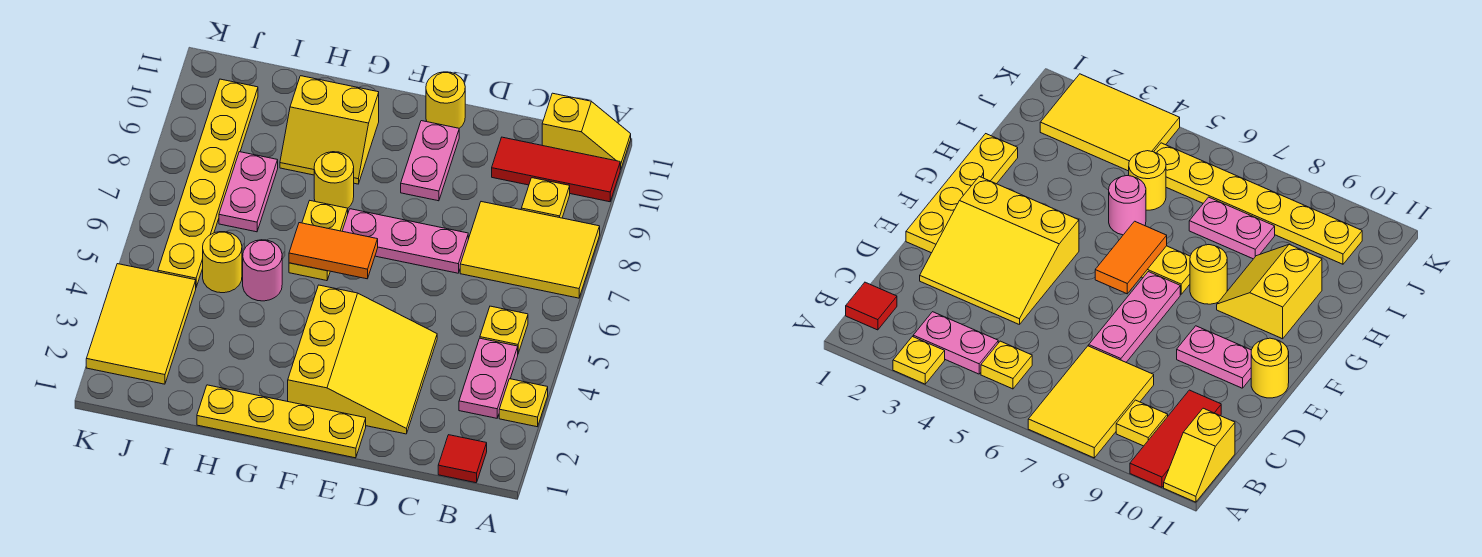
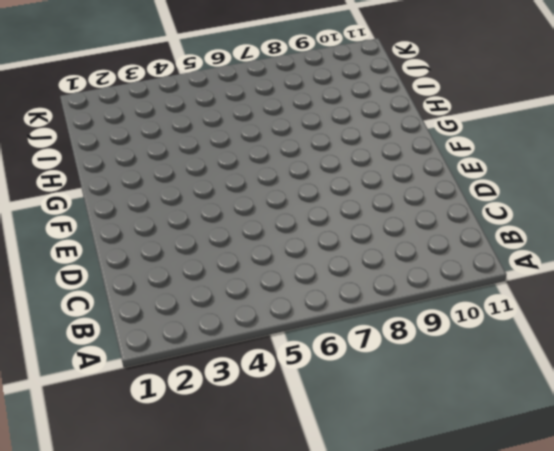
none -> yellow 1x1 plate [499,379,548,427]
none -> yellow 2x3 tile [460,202,600,298]
none -> red 1x3 tile [492,137,621,202]

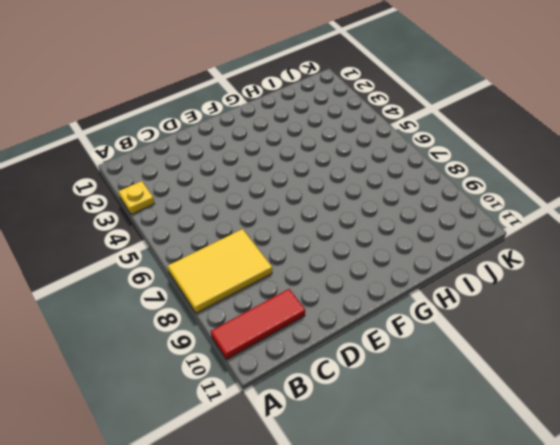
none -> yellow 1x2 slope [542,93,631,169]
none -> red 1x1 tile [438,435,487,483]
none -> pink 1x2 plate [459,338,518,418]

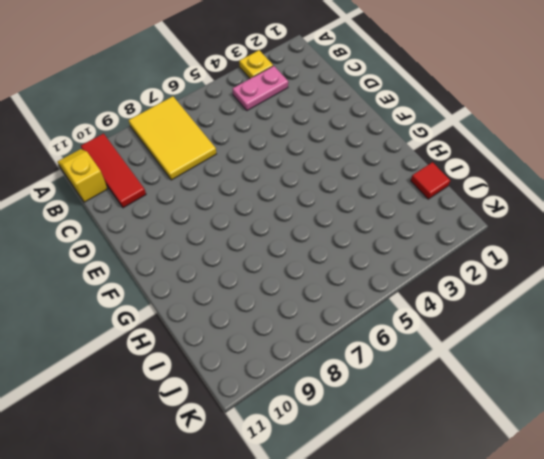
red 1x1 tile [411,162,450,199] -> red 1x1 tile moved to [438,435,487,483]
none -> yellow 1x1 plate [480,306,528,353]
none -> yellow 1x1 plate [521,178,570,218]
none -> yellow 3x3 slope [288,285,437,434]

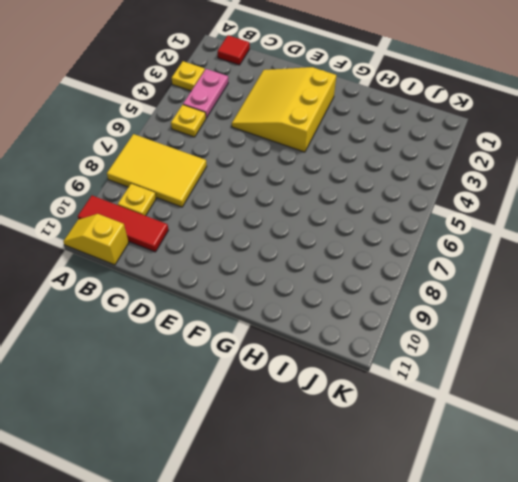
none -> pink 1x3 plate [343,209,468,273]
none -> yellow 1x4 plate [197,385,366,458]
none -> pink 1x2 plate [401,121,459,201]

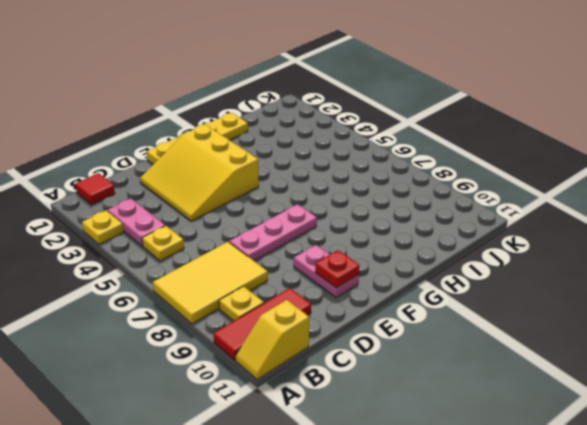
red 1x1 plate [315,250,359,288] -> none
none -> yellow 1x1 round brick [426,72,465,128]
none -> yellow 1x2 plate [289,201,348,281]
none -> yellow 1x1 round brick [314,152,354,208]

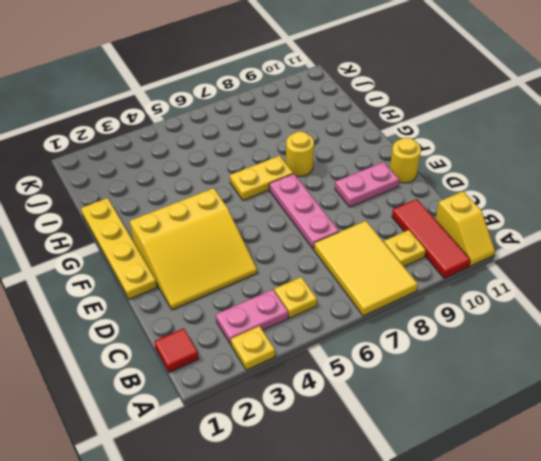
none -> yellow 2x2 slope [280,76,379,184]
none -> pink 1x1 round brick [243,240,282,301]
none -> yellow 1x1 round brick [203,232,242,293]

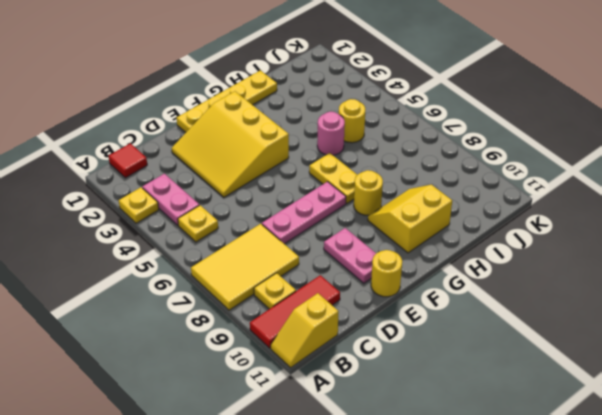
none -> pink 1x2 plate [219,152,278,232]
none -> yellow 2x3 tile [86,264,196,384]
none -> yellow 1x6 plate [158,79,258,287]

